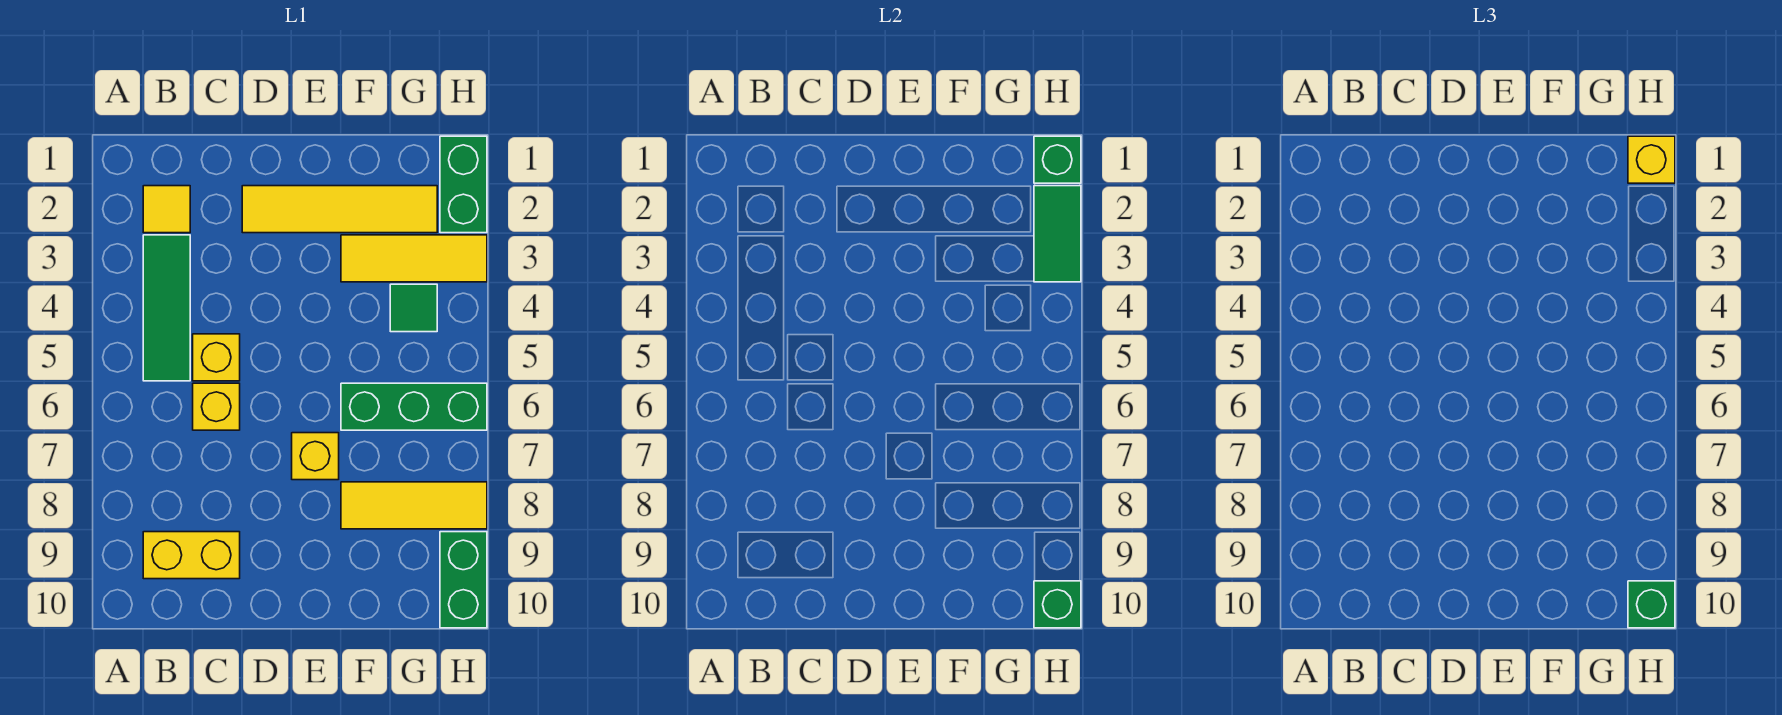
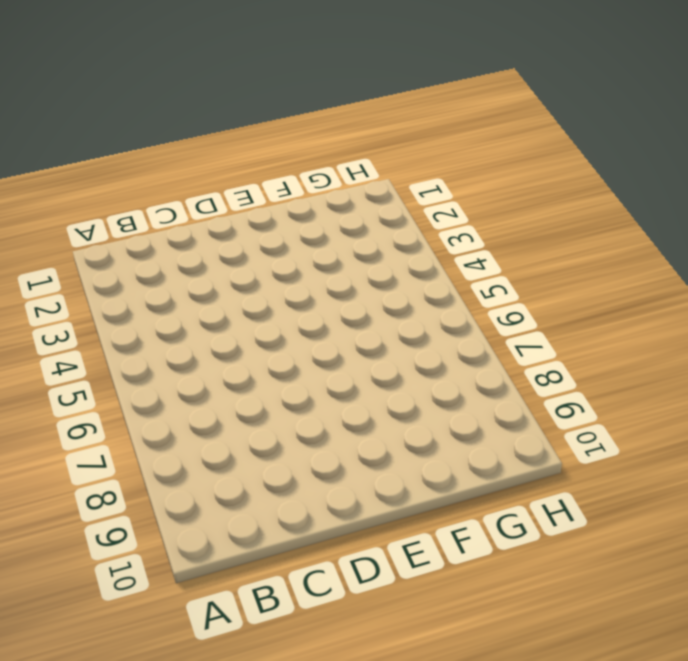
none -> yellow 1x1 tile [143,186,190,233]
none -> green 1x3 tile [143,235,190,381]
none -> yellow 1x2 brick [143,532,240,579]

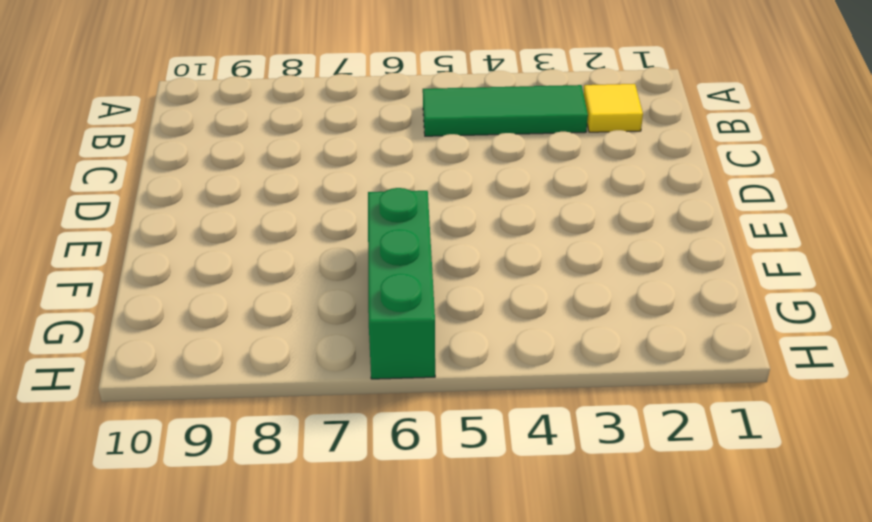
none -> yellow 1x2 brick [143,532,240,579]
none -> yellow 1x1 brick [193,334,240,381]
none -> yellow 1x1 brick [193,383,240,430]

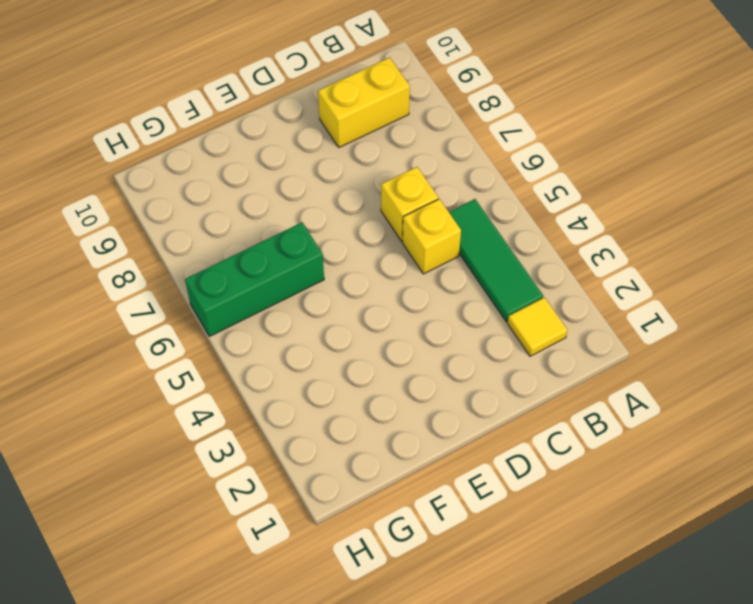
none -> yellow 1x4 tile [242,186,437,233]
none -> yellow 1x1 brick [292,433,339,480]
none -> yellow 1x3 tile [341,235,487,282]

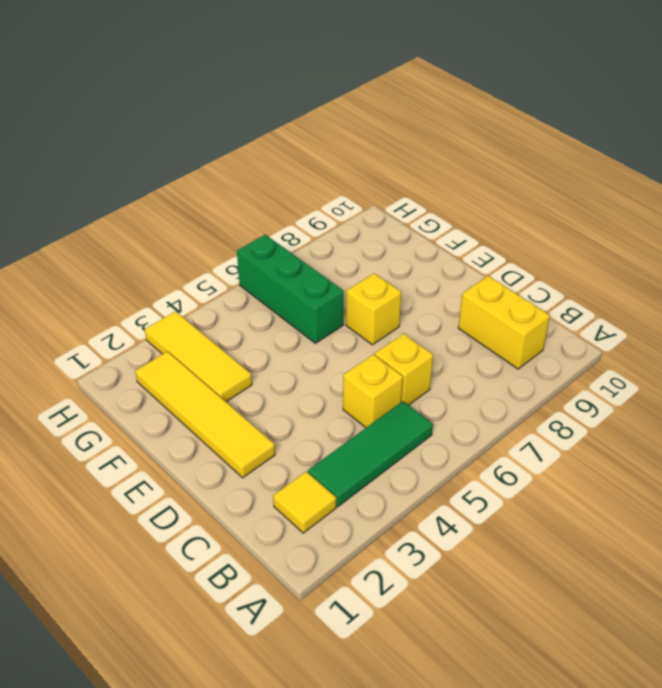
none -> yellow 1x3 tile [341,482,487,529]
none -> green 1x1 tile [390,284,437,332]
none -> green 1x2 brick [440,136,487,233]

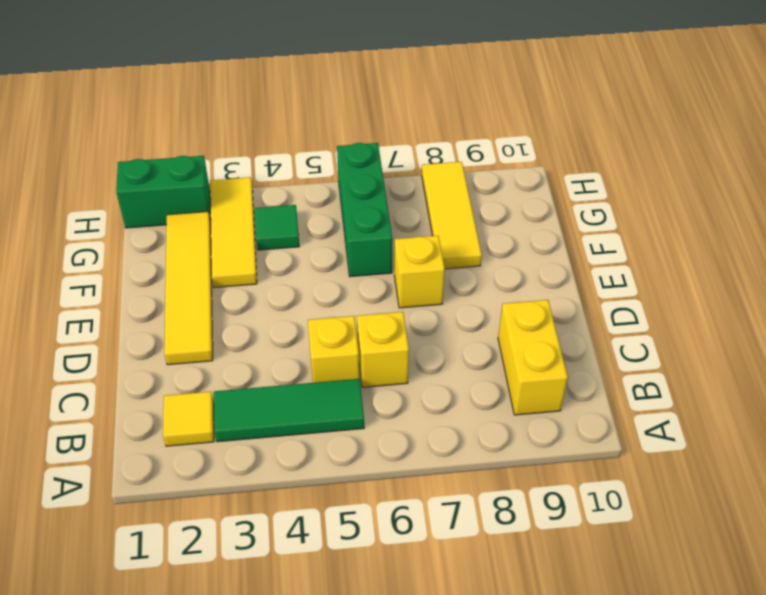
none -> green 1x2 brick [440,532,487,628]
none -> green 1x1 brick [1034,136,1081,183]
none -> green 1x2 tile [1034,186,1081,282]

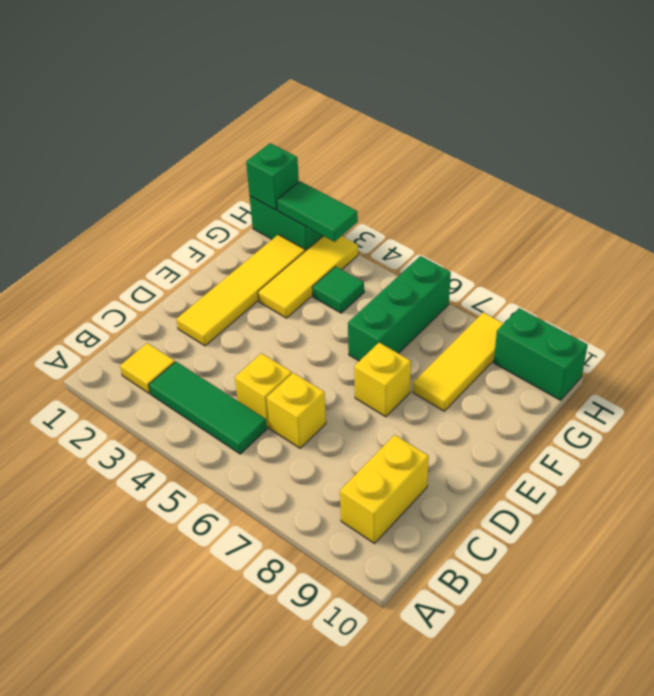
none -> green 1x1 brick [1034,581,1081,628]
none -> yellow 1x1 brick [1628,136,1675,183]
none -> green 1x1 brick [1628,581,1675,628]

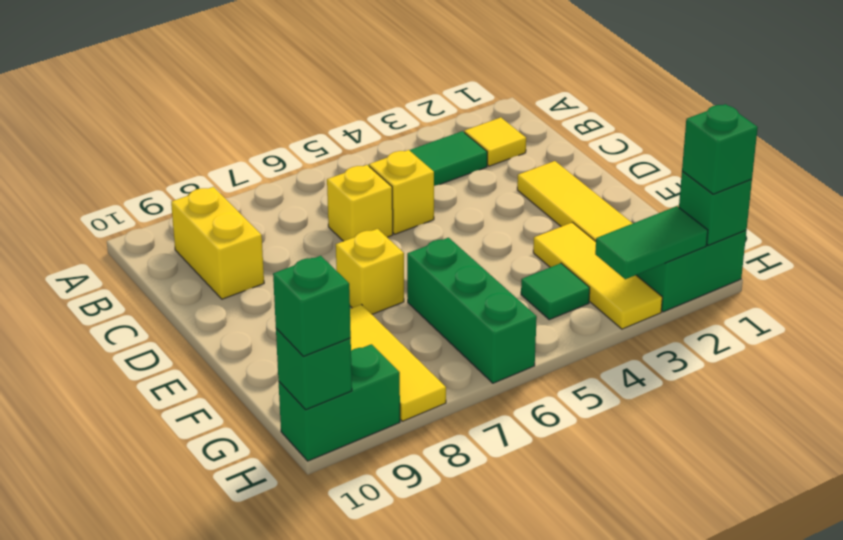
green 1x1 brick [682,104,758,194] -> yellow 1x1 brick [1628,136,1675,183]

